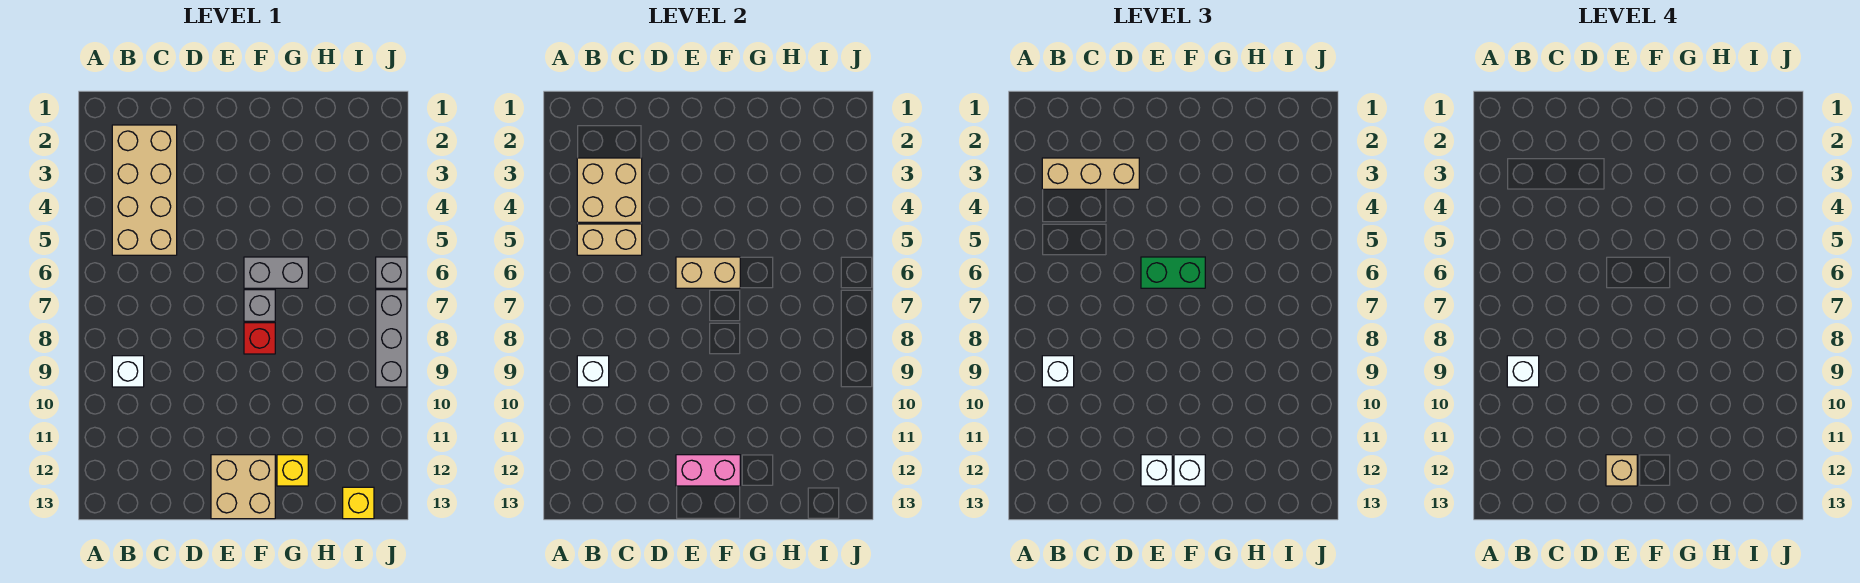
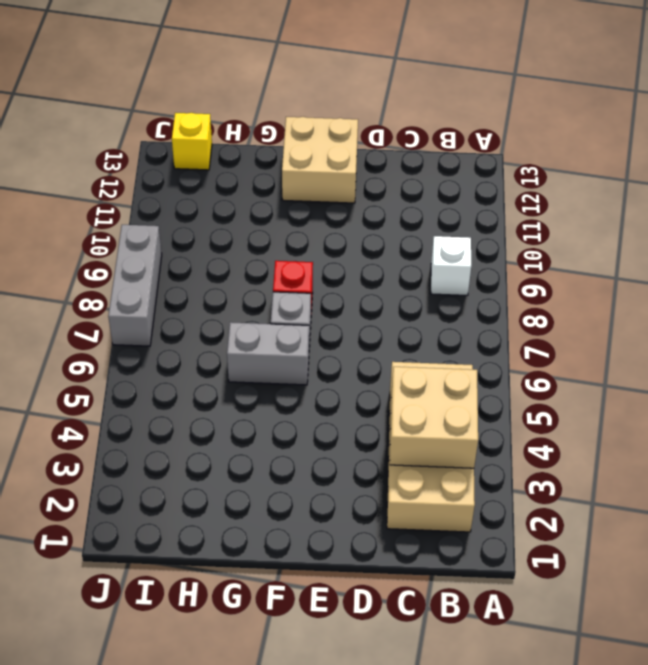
none -> yellow 1x1 brick [277,455,308,486]
none -> grey 1x1 brick [376,257,407,288]
none -> tan 1x2 brick [577,224,642,255]

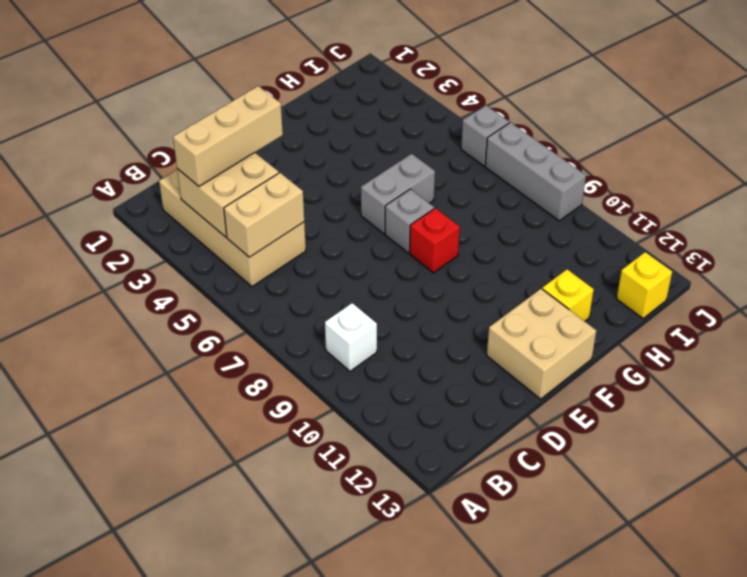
none -> white 1x1 brick [577,356,609,387]
none -> tan 1x2 brick [676,257,740,288]
none -> pink 1x2 brick [676,455,740,486]

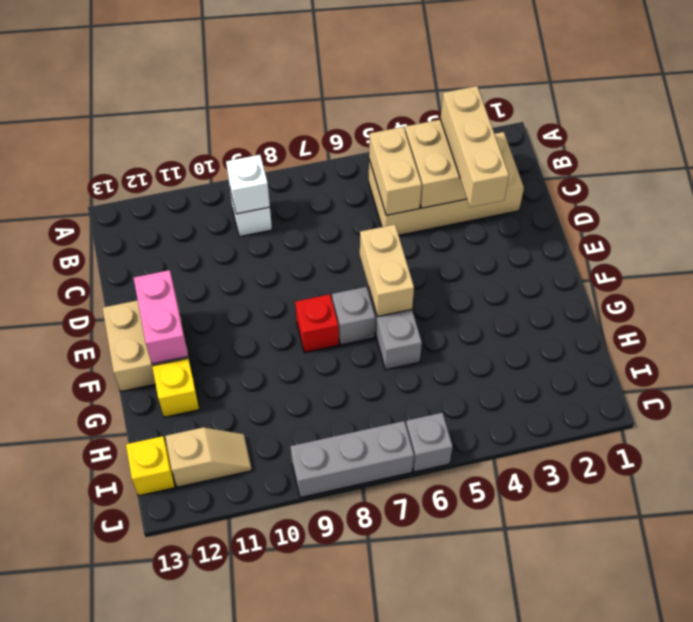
tan 1x2 slope [165,427,252,487] -> none
none -> white 1x1 brick [1042,356,1074,387]
none -> green 1x2 brick [1141,257,1205,288]
none -> white 1x1 brick [1141,455,1172,486]

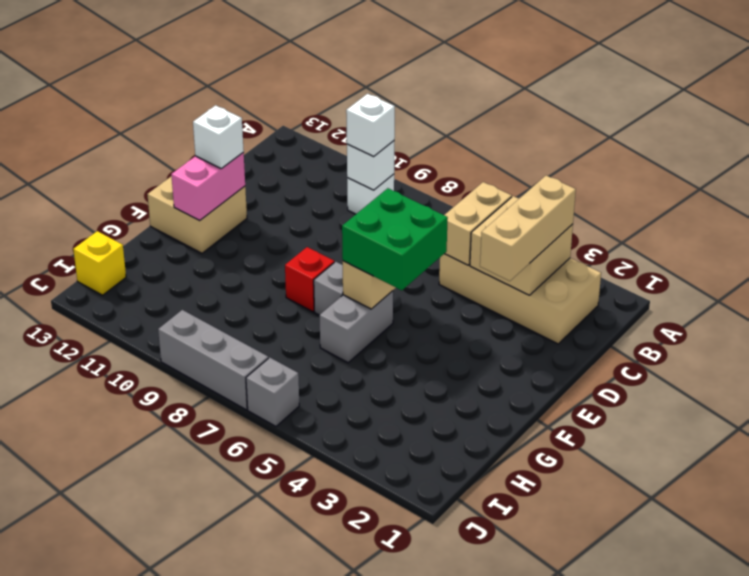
green 2x2 brick [342,188,448,290] -> green 1x2 brick [1141,257,1205,288]
none -> yellow 1x1 brick [277,455,308,486]
none -> white 1x1 brick [1174,455,1205,486]
none -> white 1x1 brick [1507,356,1539,387]

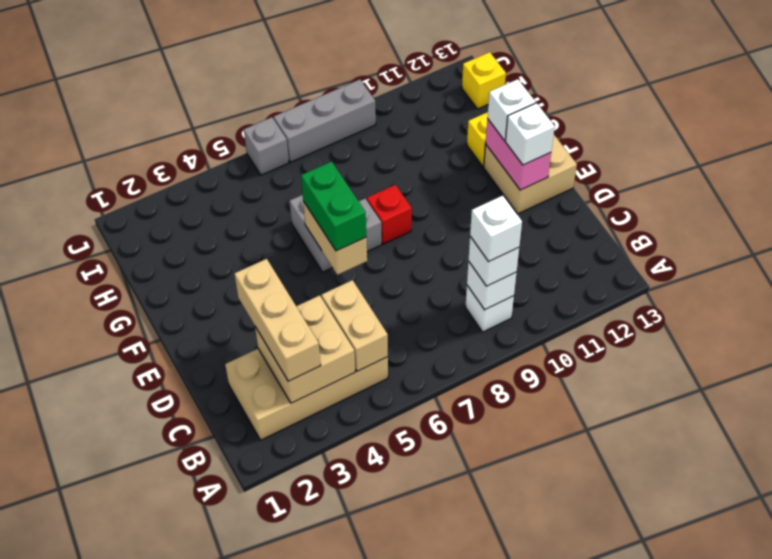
none -> tan 1x1 brick [1606,455,1637,486]

